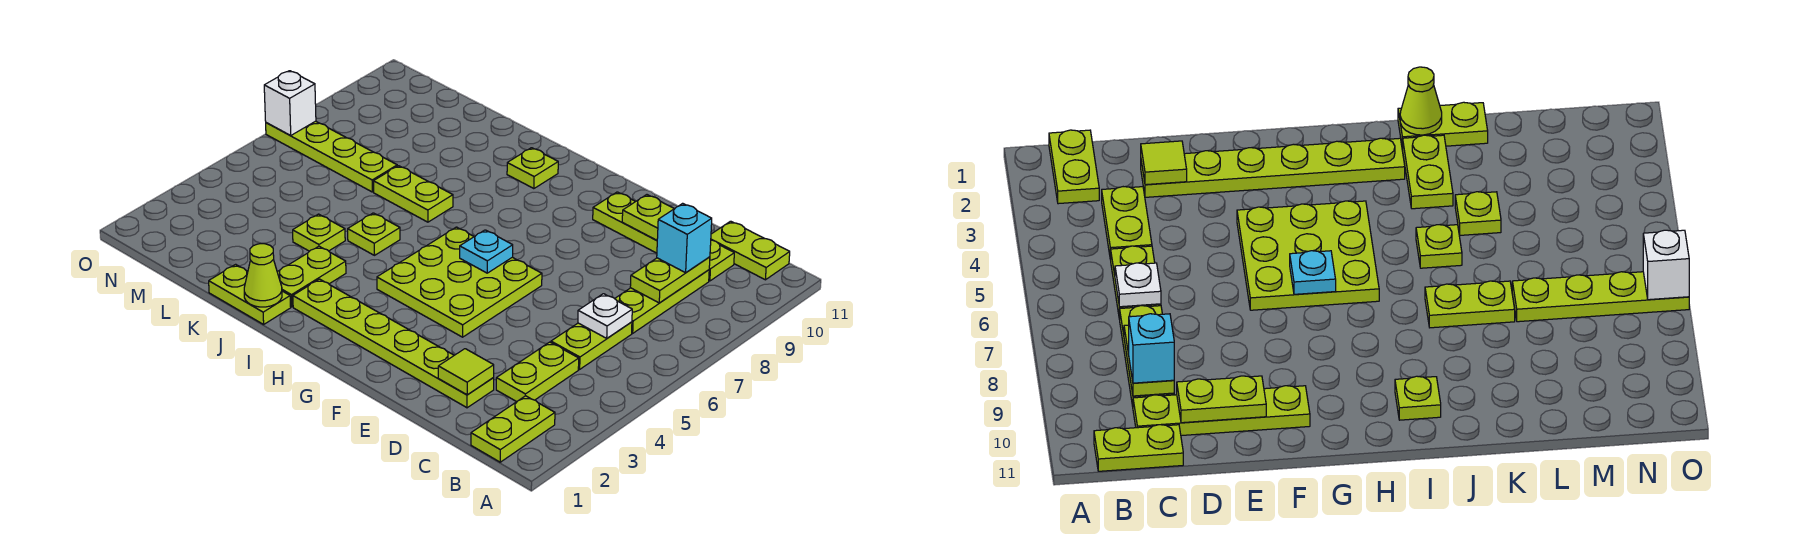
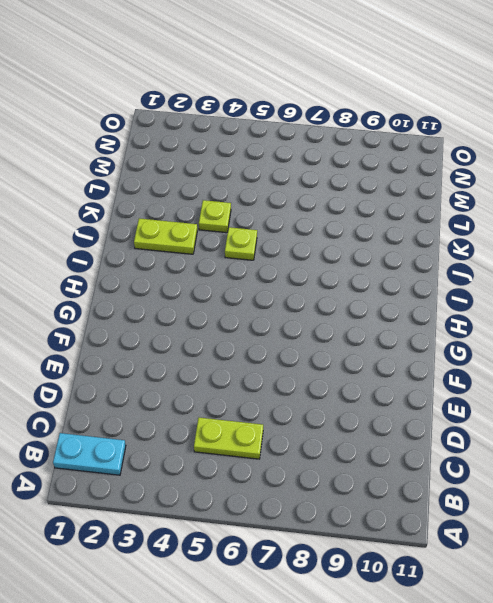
cyan 1x2 plate [53,433,126,475] -> lime 1x2 plate [471,396,555,462]
none -> lime 1x2 plate [711,221,790,280]
none -> lime 1x2 plate [496,342,579,402]
none -> lime 1x3 plate [615,270,709,333]

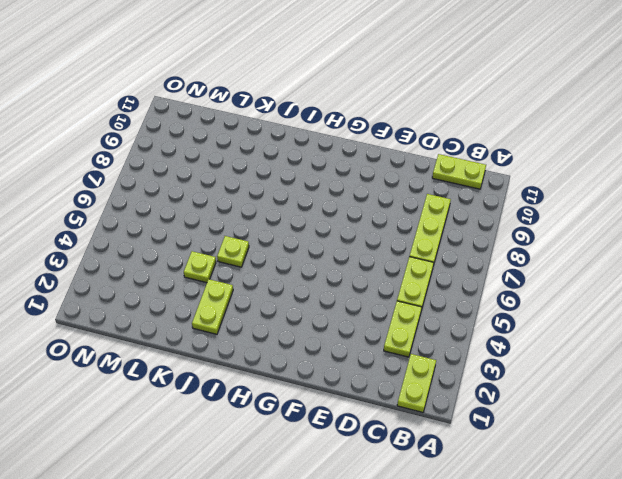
none -> lime 1x4 plate [593,192,734,281]
none -> lime 1x6 plate [293,279,494,408]
none -> lime 3x3 plate [377,227,542,337]

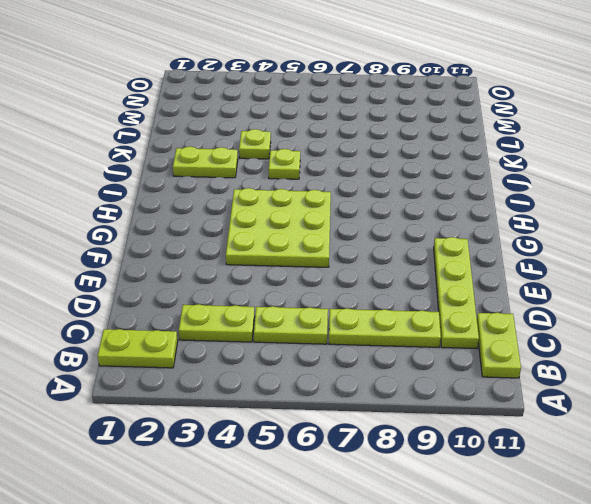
none -> lime 1x6 plate [293,279,494,408]
none -> lime 1x1 plate [507,148,558,189]
none -> lime 1x2 plate [209,264,291,324]

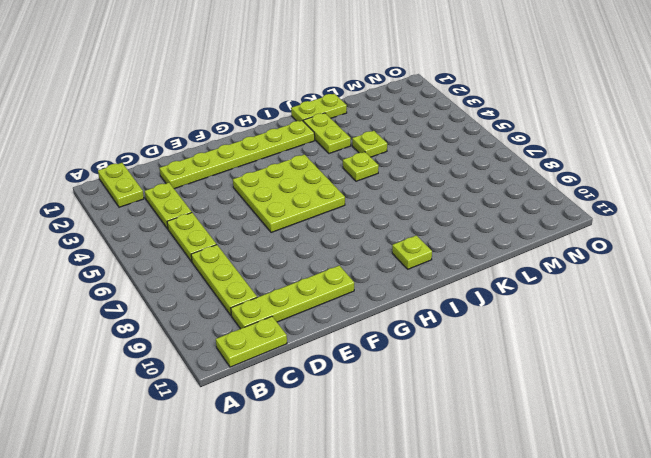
none -> lime 1x2 plate [374,166,453,222]
none -> lime 1x4 plate [266,121,397,192]
none -> white 1x1 plate [578,294,632,338]

